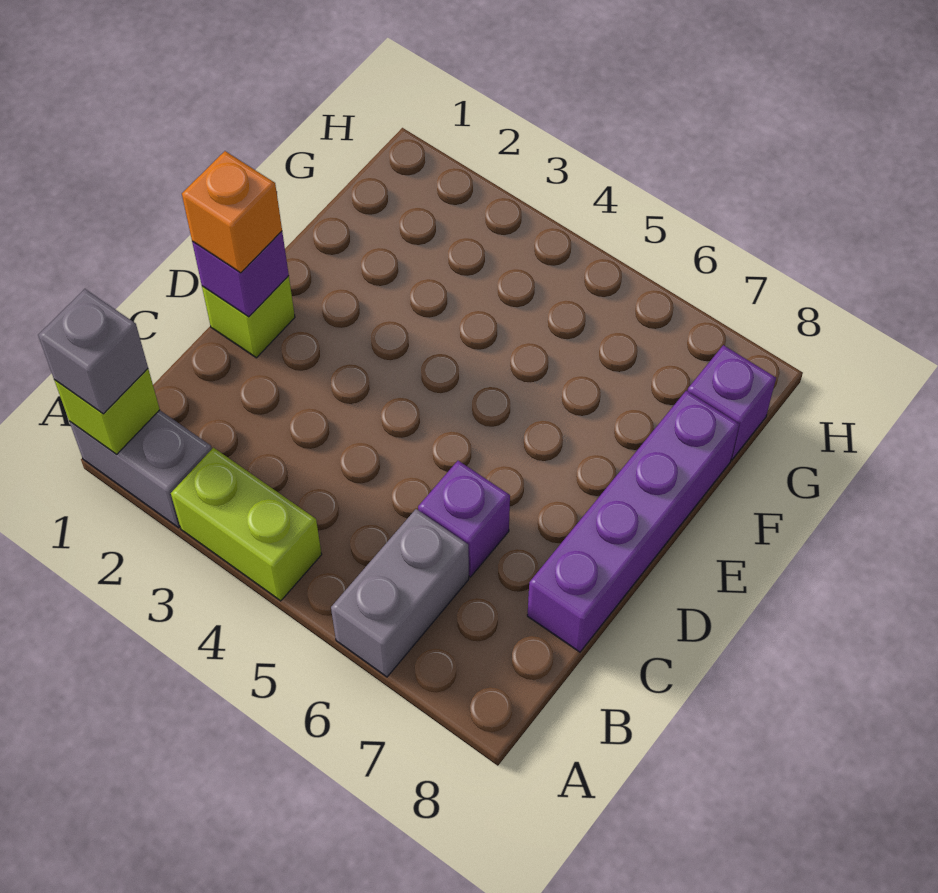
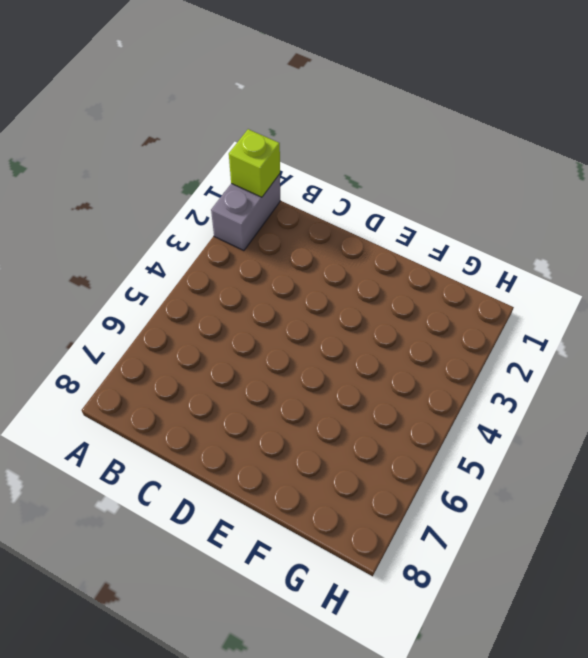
none -> lime 1x2 brick [171,448,322,601]
none -> grey 1x2 brick [331,509,469,677]

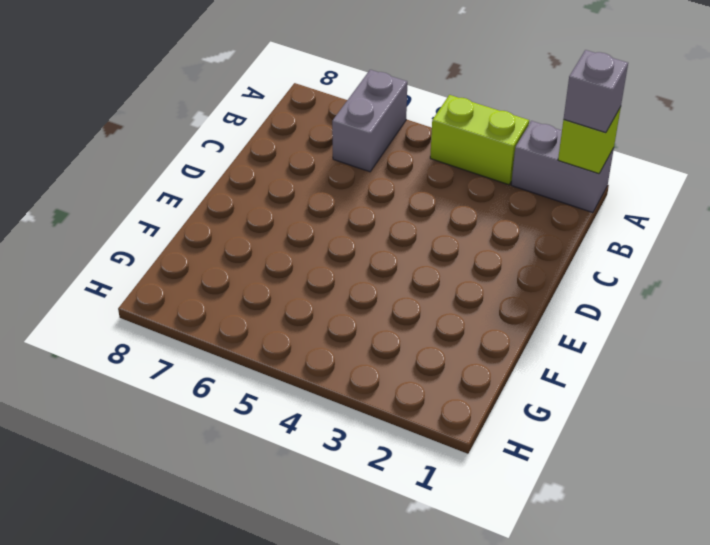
none -> purple 1x1 brick [418,461,510,577]
none -> purple 1x4 brick [527,391,739,652]

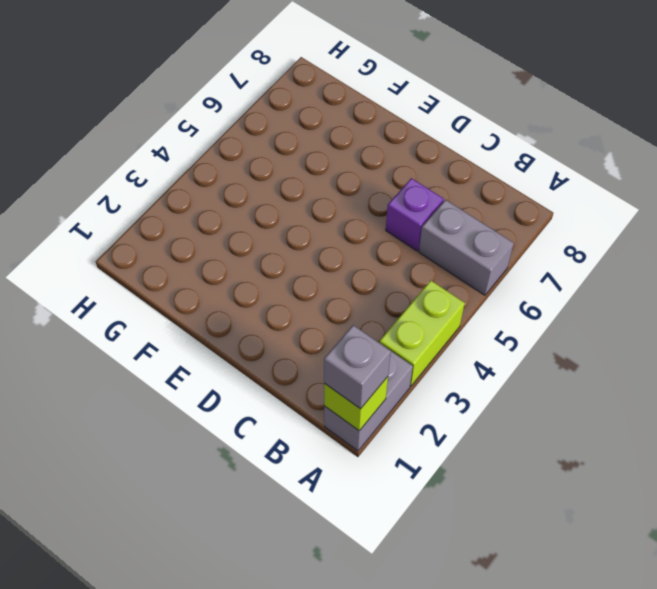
none -> purple 1x4 brick [527,391,739,652]
none -> lime 1x1 brick [202,276,295,358]

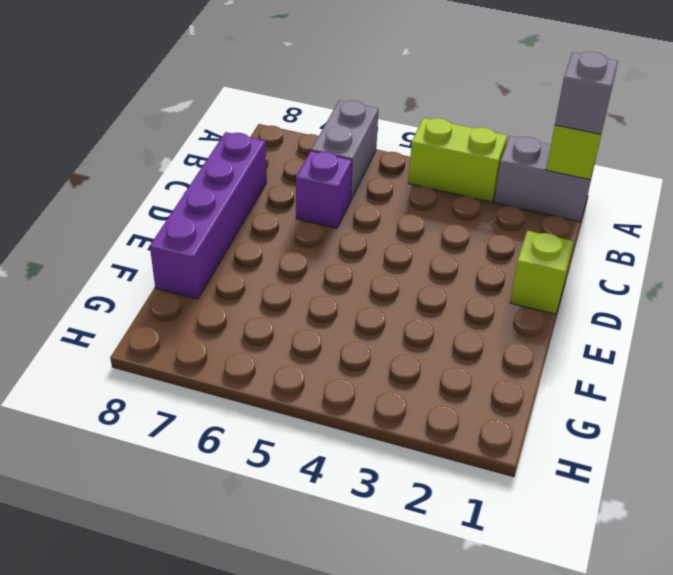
none -> purple 1x1 brick [688,345,776,460]
none -> purple 1x1 brick [192,231,289,317]

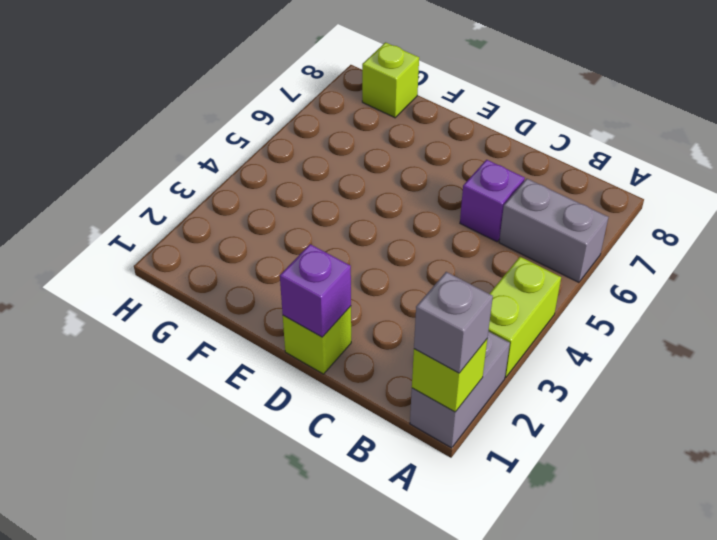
lime 1x1 brick [362,42,419,118] -> purple 1x1 brick [688,345,776,460]
none -> purple 1x4 brick [527,391,739,652]
none -> orange 1x1 brick [182,151,282,273]

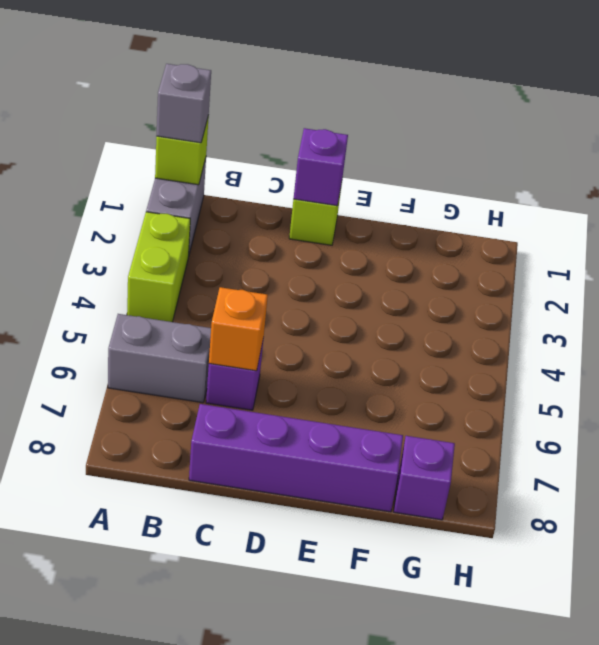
orange 1x1 brick [209,287,268,371] -> orange 1x1 brick moved to [182,151,282,273]

